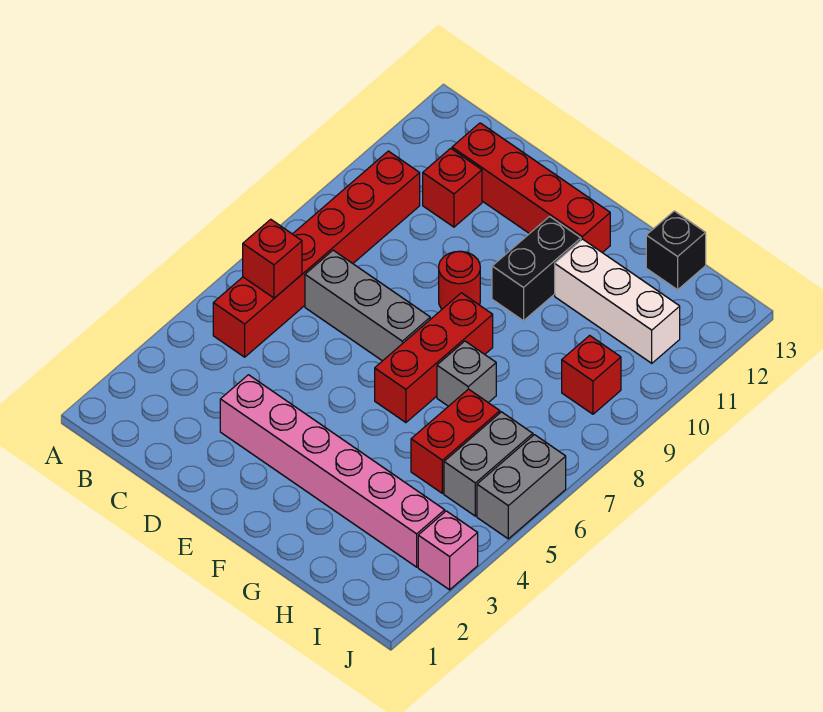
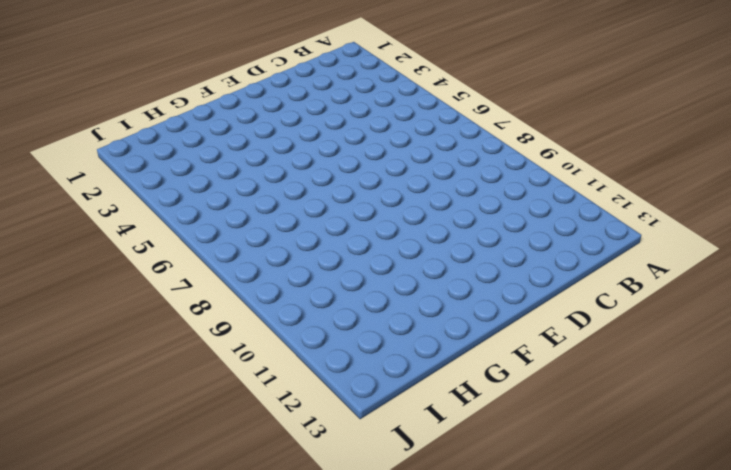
none -> red 1x6 brick [213,151,420,357]
none -> grey 1x3 brick [305,250,430,361]
none -> red 1x1 brick [423,148,482,227]

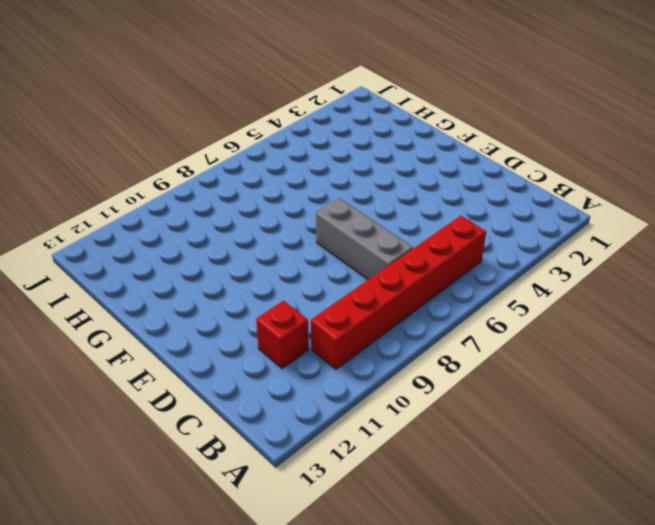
none -> red 1x4 brick [452,123,610,253]
none -> pink 1x6 brick [220,375,445,567]
none -> red 1x1 round brick [439,251,480,309]

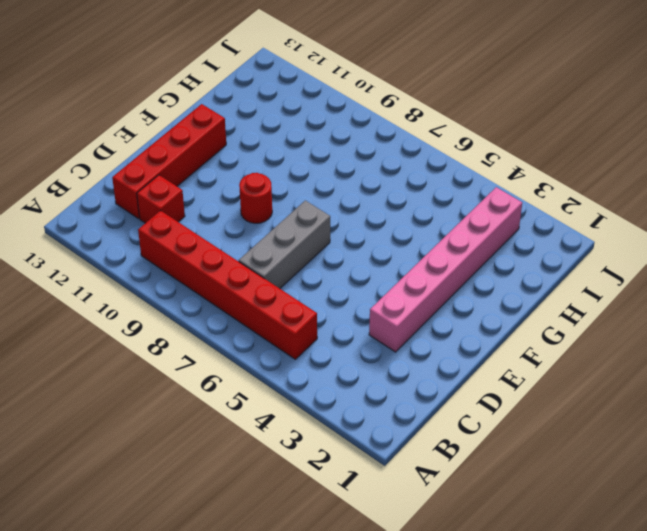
none -> red 1x3 brick [375,293,493,423]
none -> black 1x2 brick [492,217,581,321]
none -> grey 1x1 brick [437,341,496,406]

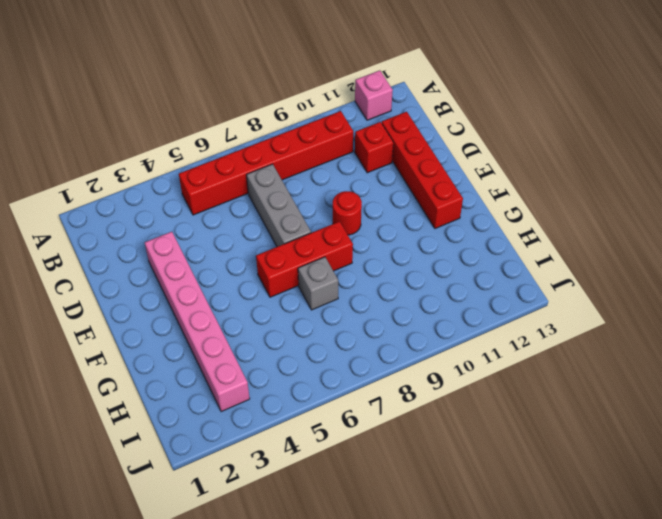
pink 1x1 brick [355,70,393,120] -> pink 1x1 brick moved to [418,511,478,590]
none -> black 1x2 brick [492,217,581,321]
none -> white 1x3 brick [555,239,680,363]
none -> red 1x2 brick [411,389,500,493]

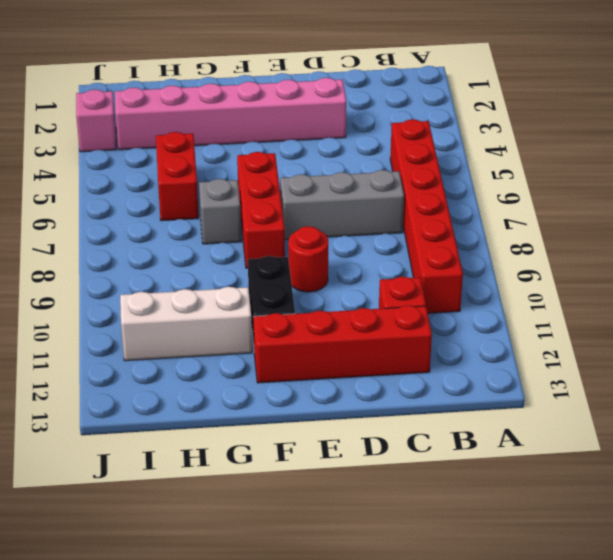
none -> black 1x1 brick [646,211,706,290]
none -> grey 1x2 brick [444,412,533,516]
none -> red 1x1 brick [562,336,621,414]

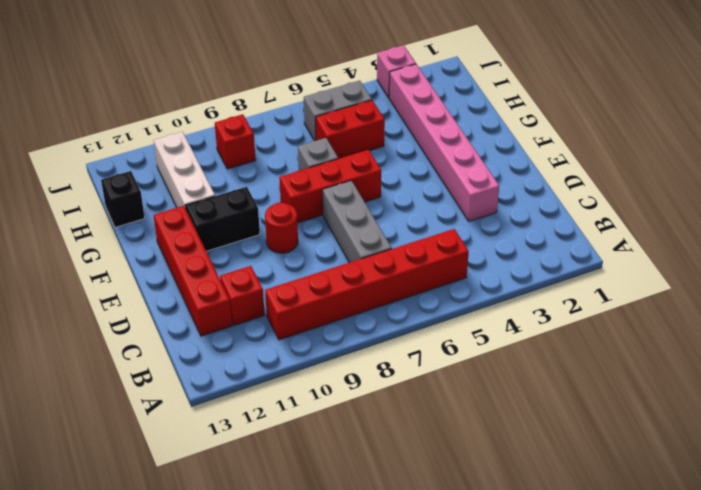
none -> grey 1x2 brick [477,435,566,539]
none -> red 1x1 brick [243,219,302,298]

